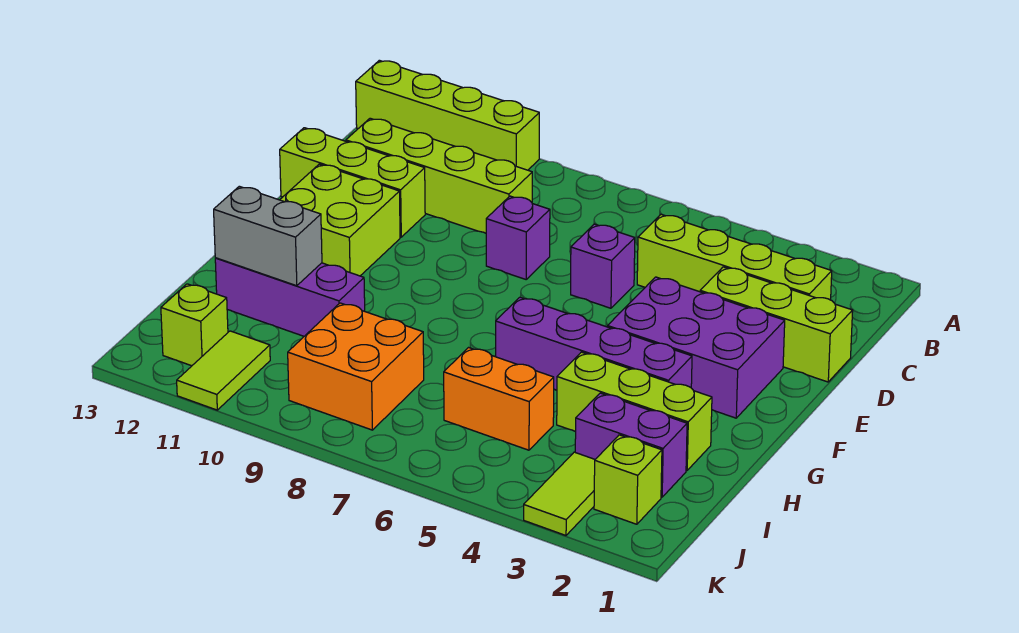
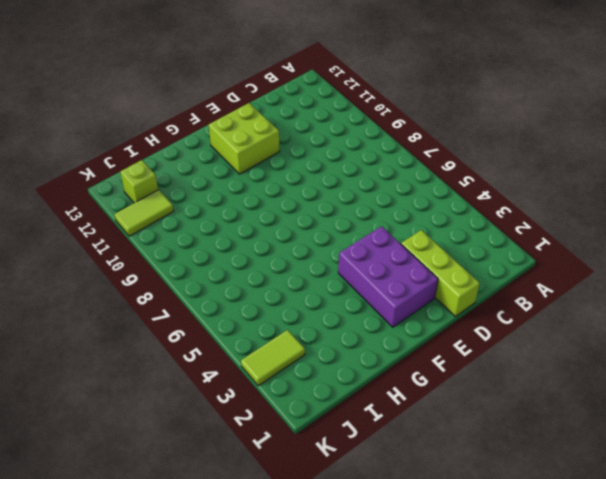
none -> lime 1x4 brick [356,60,539,170]
none -> lime 1x4 brick [637,214,832,300]
none -> lime 1x4 brick [346,118,532,233]

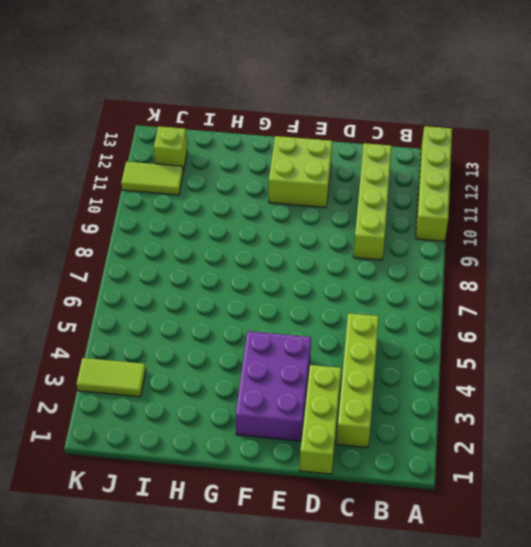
none -> purple 1x1 brick [571,224,635,308]
none -> purple 1x1 brick [486,196,550,279]
none -> lime 1x3 brick [280,128,425,237]

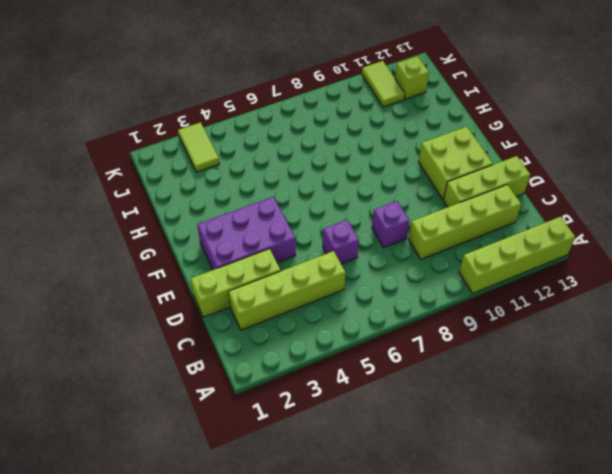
none -> purple 1x4 brick [496,297,692,390]
none -> lime 1x3 brick [557,352,712,471]
none -> purple 1x3 brick [215,258,365,336]

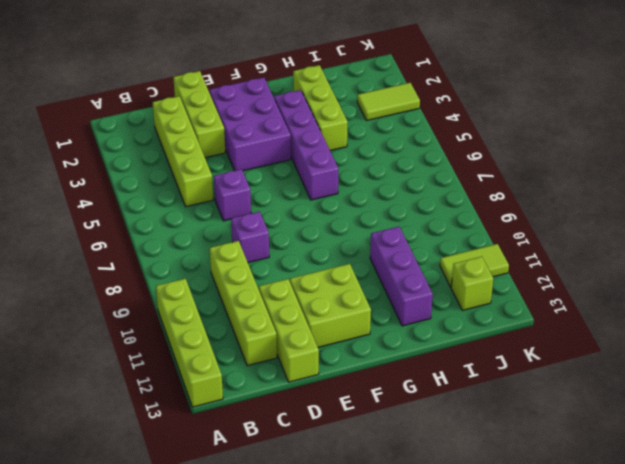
none -> purple 1x2 brick [575,393,687,497]
none -> orange 1x2 brick [444,348,554,450]
none -> orange 2x2 brick [288,303,424,430]

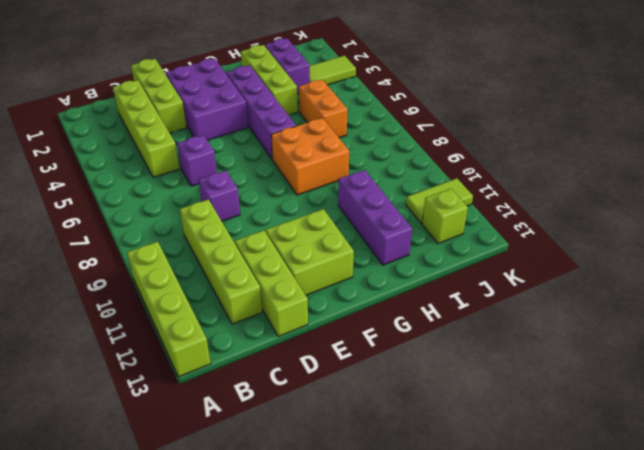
orange 2x2 brick [271,118,349,195] -> orange 2x2 brick moved to [288,303,424,430]
none -> lime 1x1 brick [594,435,662,524]
none -> grey 1x2 brick [214,186,322,286]

